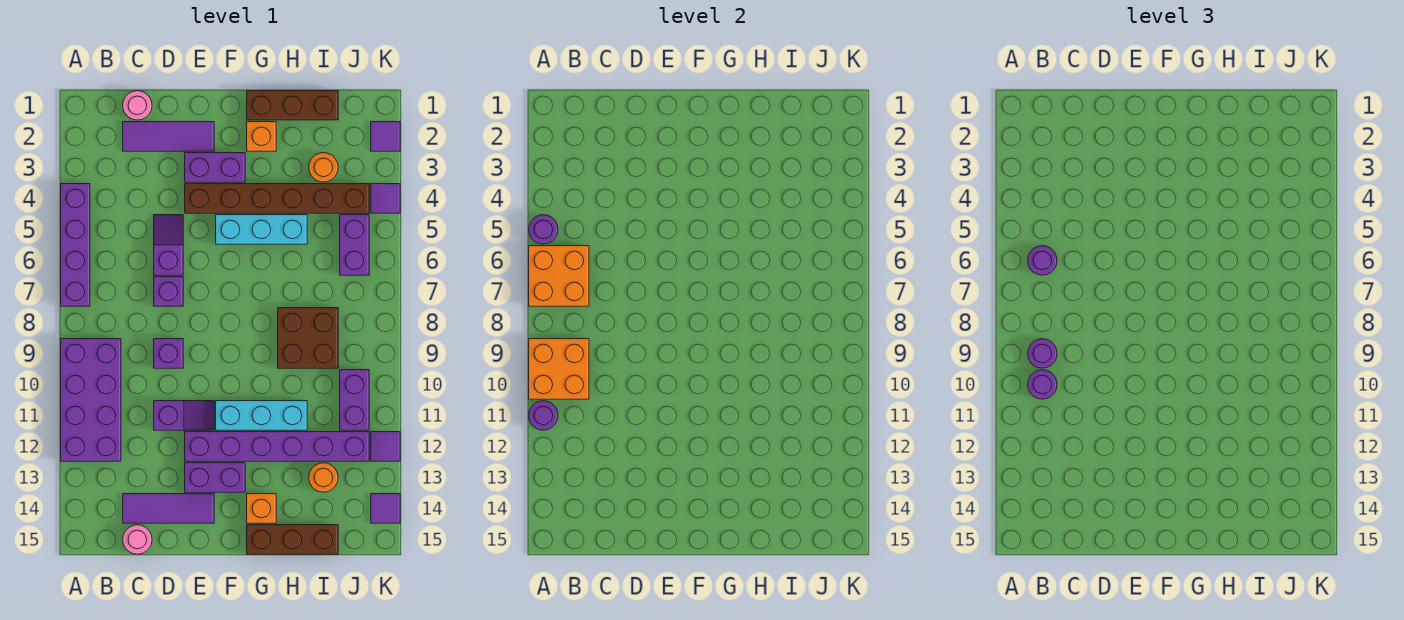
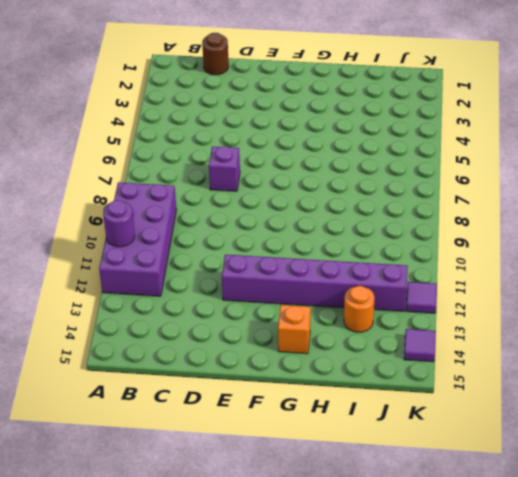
brown 1x1 round brick [202,33,229,75] -> pink 1x1 round brick [123,91,152,120]
none -> purple 1x4 brick [61,184,90,306]
none -> purple 1x3 tile [123,122,214,151]
none -> purple 1x3 tile [123,494,214,523]
none -> pink 1x1 round brick [123,525,152,554]

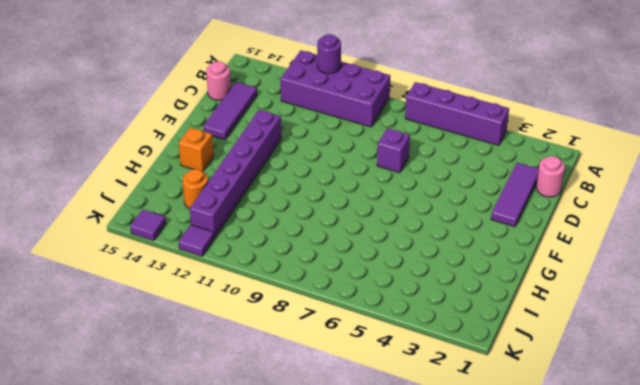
none -> purple 1x2 slope [154,215,183,275]
none -> purple 1x1 brick [154,339,183,368]
none -> purple 1x2 slope [154,401,214,430]
none -> purple 1x2 brick [185,153,245,182]

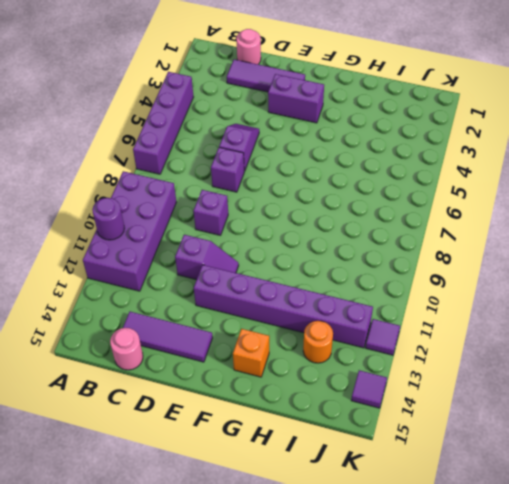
none -> brown 1x6 brick [185,184,369,213]
none -> purple 1x2 brick [185,463,245,492]
none -> cyan 1x3 brick [216,215,307,244]
none -> cyan 1x3 brick [216,401,307,430]

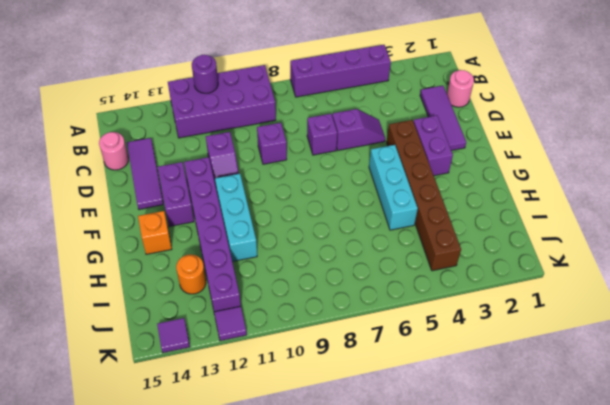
none -> brown 1x3 brick [247,91,338,120]
none -> orange 1x1 brick [247,122,276,151]
none -> brown 1x3 brick [247,525,338,554]
none -> brown 2x2 brick [278,308,338,368]

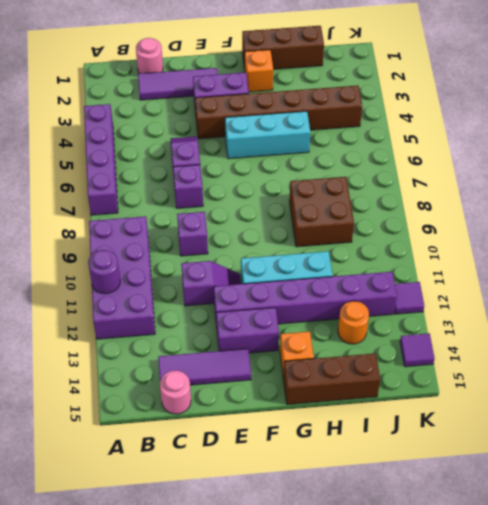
none -> orange 1x1 round brick [309,153,338,182]
none -> purple 1x2 brick [340,215,369,275]
none -> purple 1x2 brick [340,370,369,430]
none -> purple 1x1 tile [371,122,400,151]

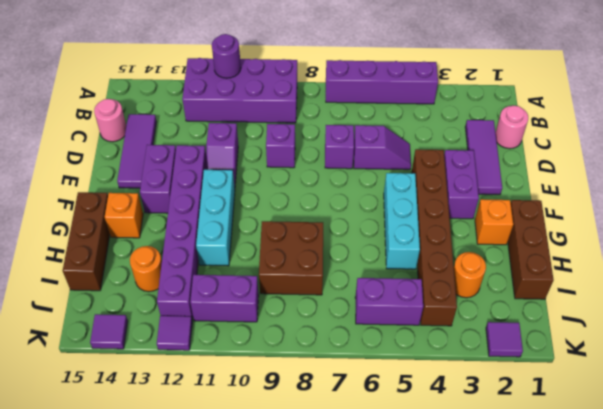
none -> purple 1x1 tile [371,184,400,213]
none -> purple 1x1 round brick [529,215,558,244]
none -> orange 2x2 brick [529,246,589,306]
none -> orange 2x2 brick [529,339,589,399]

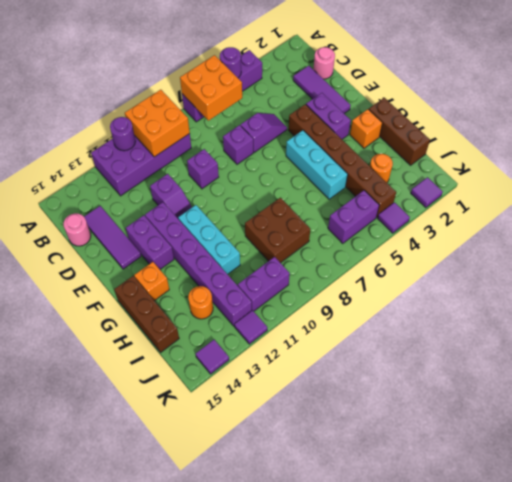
none -> purple 1x1 round brick [1028,246,1057,275]
none -> purple 1x1 round brick [1028,339,1057,368]
none -> purple 1x1 round brick [1028,370,1057,399]

